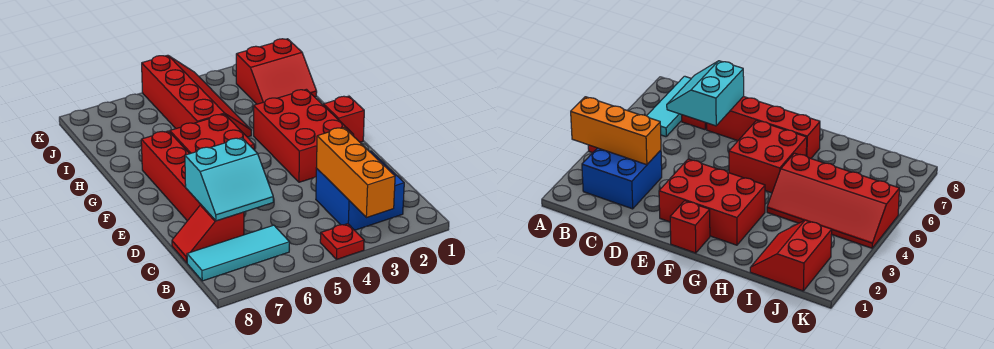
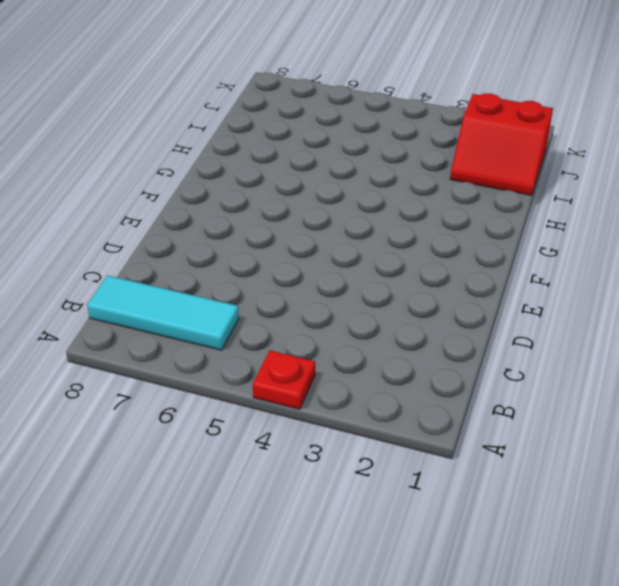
none -> blue 2x2 brick [316,151,404,230]
none -> red 1x2 slope [172,205,244,263]
none -> red 1x4 brick [141,131,201,221]

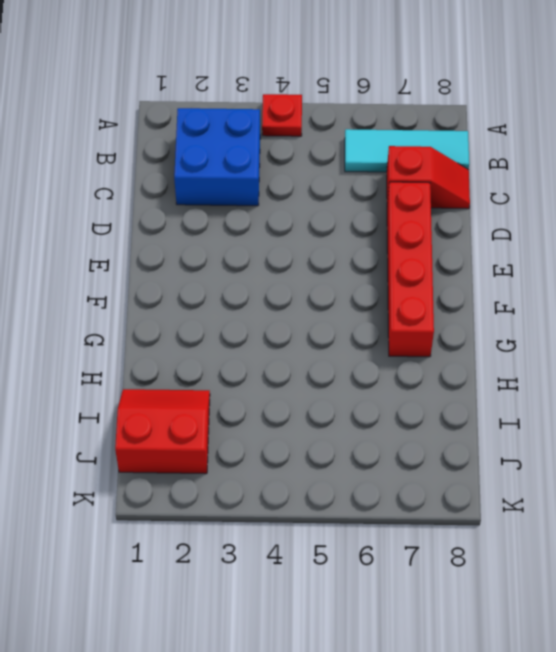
none -> red 2x3 brick [254,89,354,182]
none -> red 1x1 brick [323,96,364,142]
none -> red 2x2 brick [170,114,254,154]

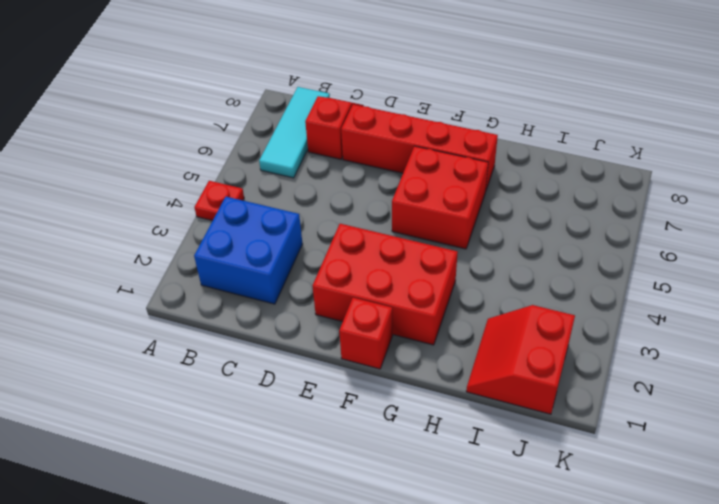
none -> red 2x4 slope [142,55,251,137]
none -> orange 1x3 brick [316,128,395,218]
none -> cyan 2x2 slope [185,138,273,221]

